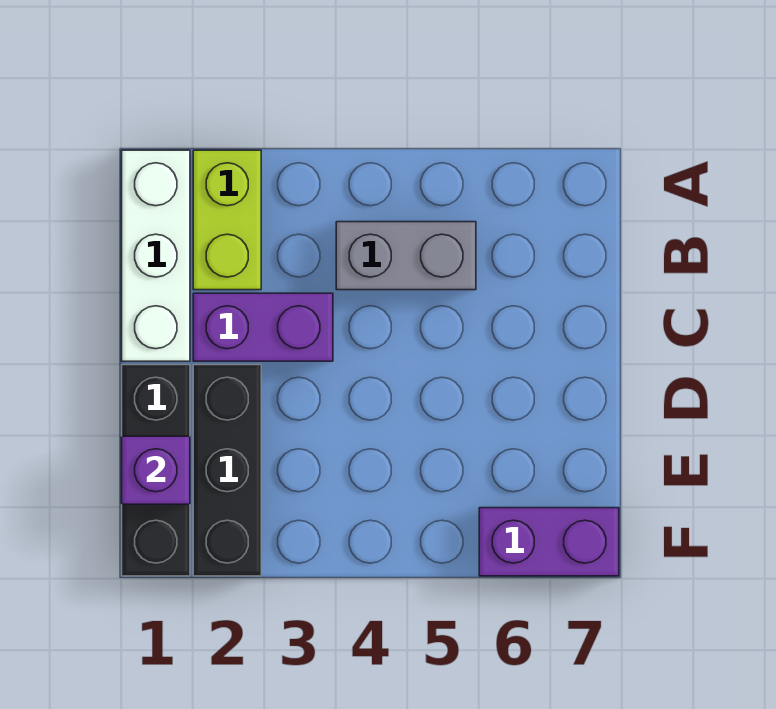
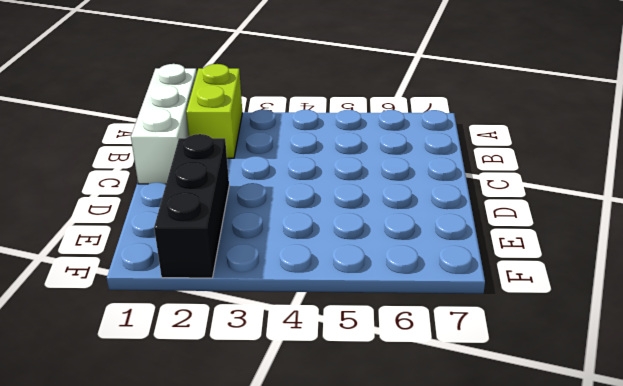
none -> grey 1x2 brick [336,222,476,290]
none -> purple 1x2 brick [193,293,333,361]

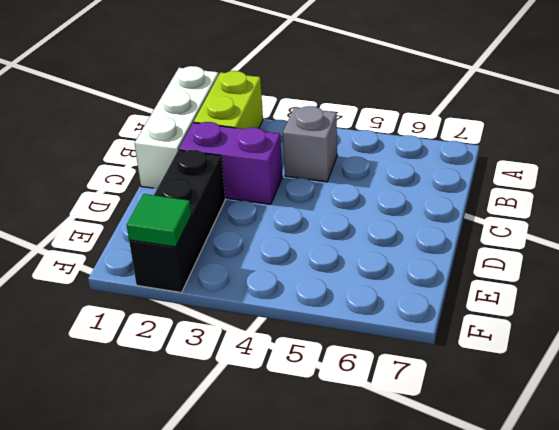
grey 1x1 brick [283,106,337,182] -> grey 1x2 brick [336,222,476,290]
green 1x1 tile [127,194,191,247] -> none
none -> black 1x3 brick [122,365,190,576]
none -> purple 1x2 brick [479,508,619,576]

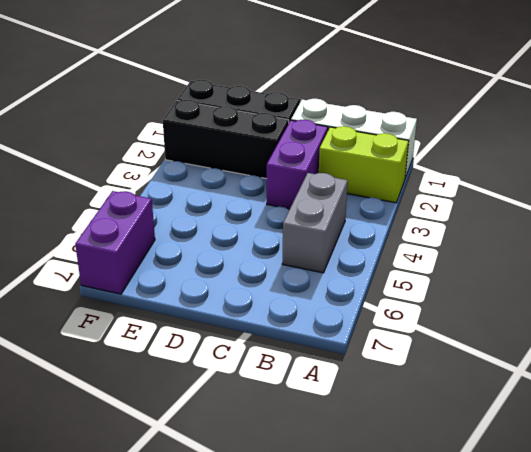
none -> purple 1x1 brick [122,436,190,504]

